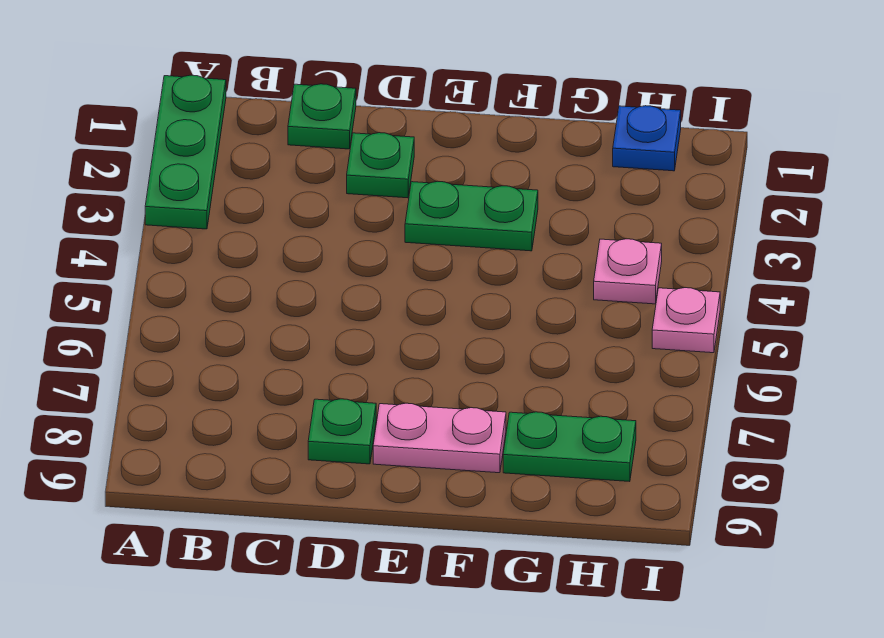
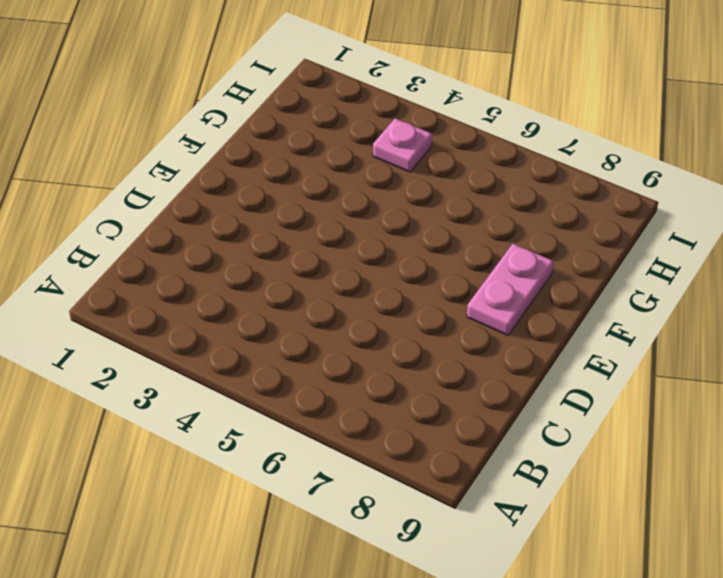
none -> green 1x3 plate [145,75,226,229]
none -> green 1x1 plate [288,84,356,149]

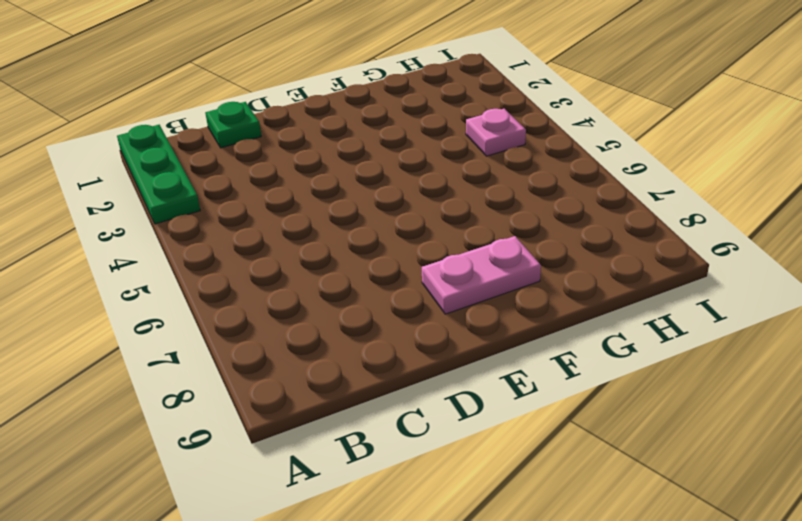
none -> green 1x1 plate [347,133,414,198]
none -> green 1x1 plate [308,399,376,464]

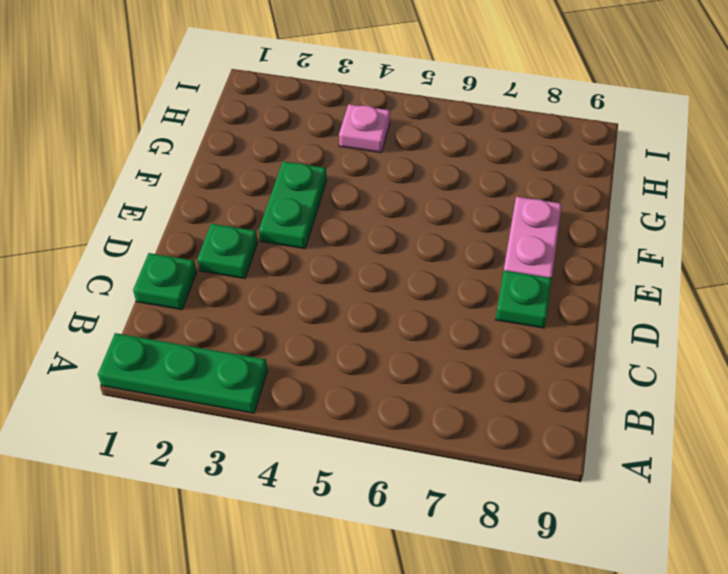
none -> green 1x2 plate [503,412,636,482]
none -> blue 1x1 plate [613,106,681,171]

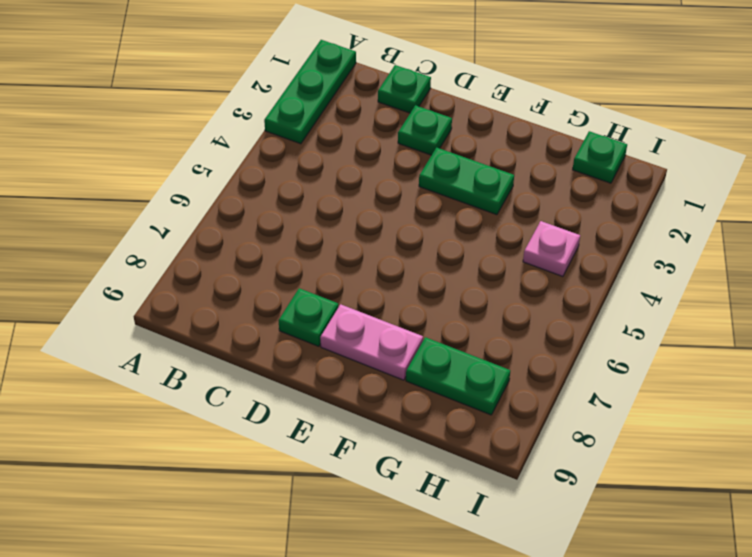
green 1x1 plate [573,131,627,183] -> blue 1x1 plate [613,106,681,171]
none -> pink 1x1 plate [652,288,720,353]

